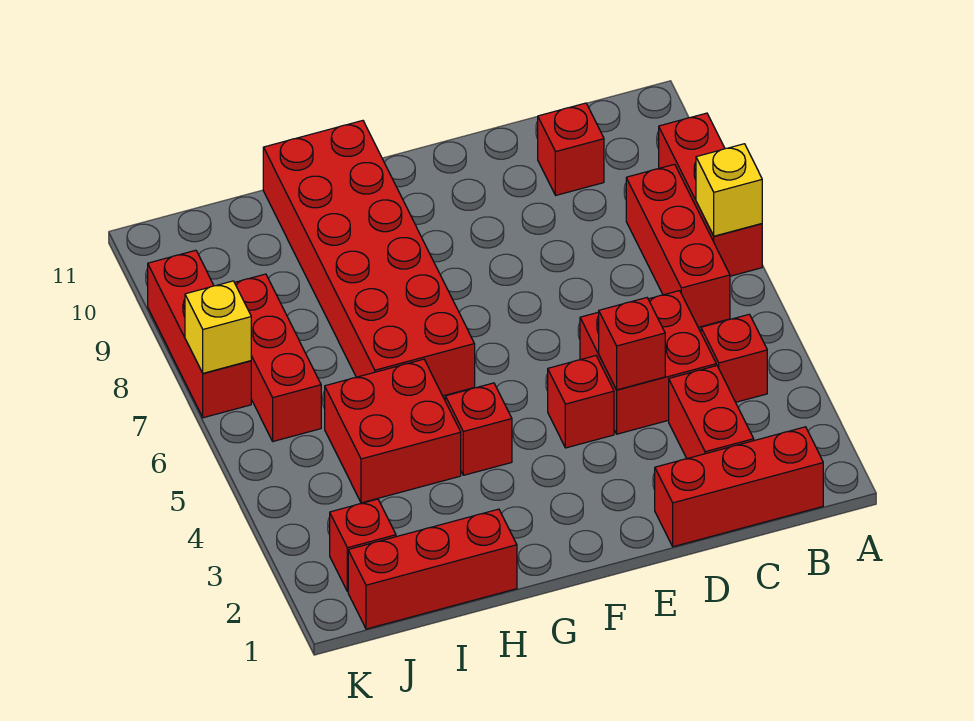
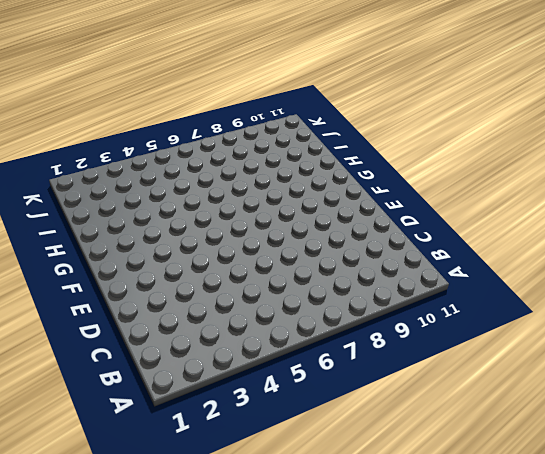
none -> red 1x3 brick [659,113,762,276]
none -> red 1x3 brick [655,427,823,547]
none -> red 1x1 brick [701,314,767,402]

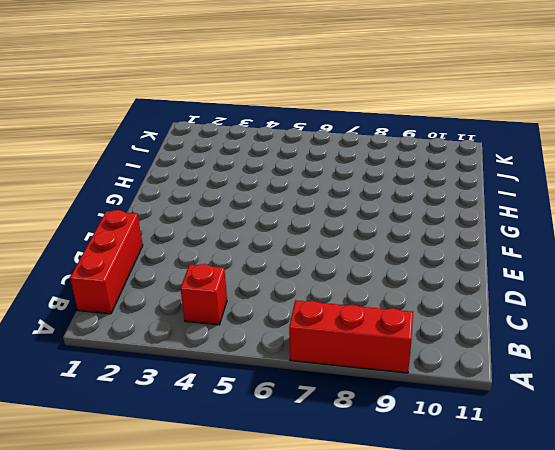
none -> red 1x3 brick [626,164,730,327]
none -> red 1x2 brick [669,366,754,458]
none -> red 2x2 brick [580,291,716,434]

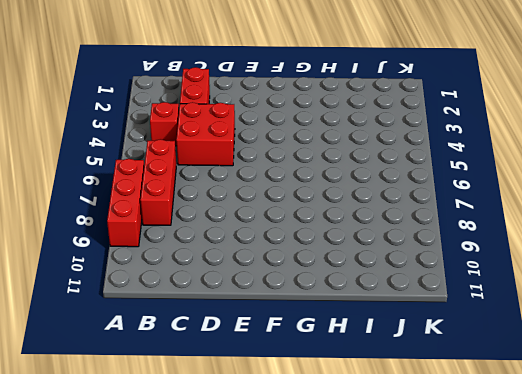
none -> red 1x3 brick [655,427,823,547]
none -> red 1x1 brick [538,103,604,195]
none -> red 1x1 brick [548,356,614,448]

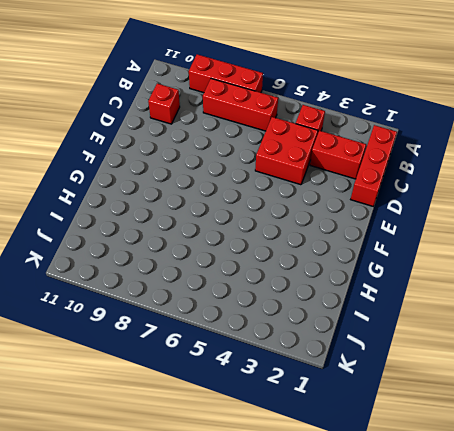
none -> red 1x1 brick [548,356,614,448]
none -> red 1x1 brick [445,383,512,475]
none -> red 2x6 brick [263,121,475,396]

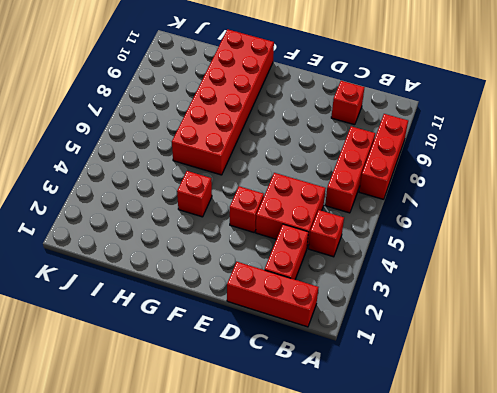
none -> red 1x3 brick [348,509,517,629]
none -> red 2x2 brick [325,359,461,503]
none -> red 1x1 brick [330,499,396,592]

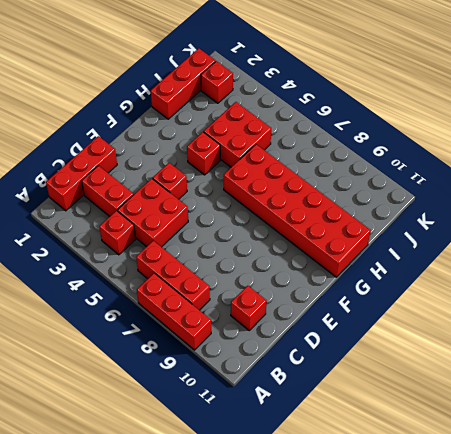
none -> red 1x3 brick [235,274,321,441]
none -> red 1x3 brick [148,250,251,418]
none -> yellow 1x1 brick [696,144,762,236]

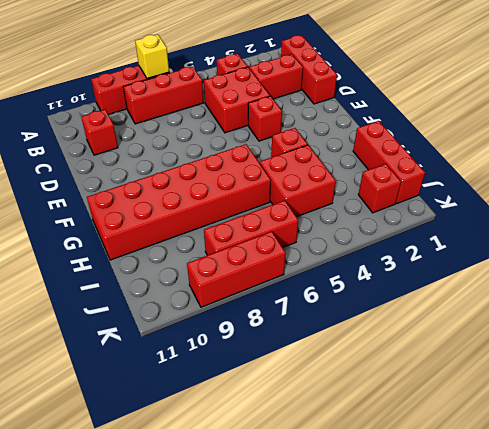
none -> red 1x1 brick [599,298,665,390]
none -> yellow 1x1 brick [185,281,251,373]

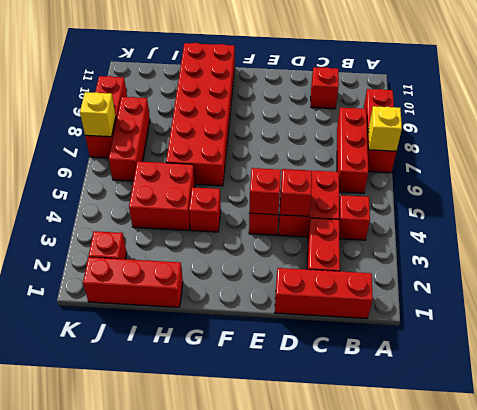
red 1x1 brick [249,168,281,215] -> none

